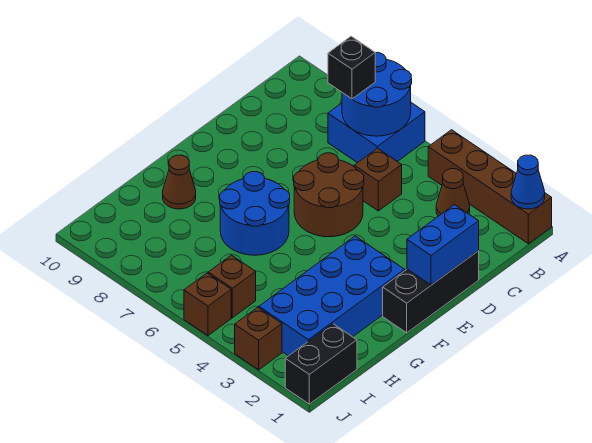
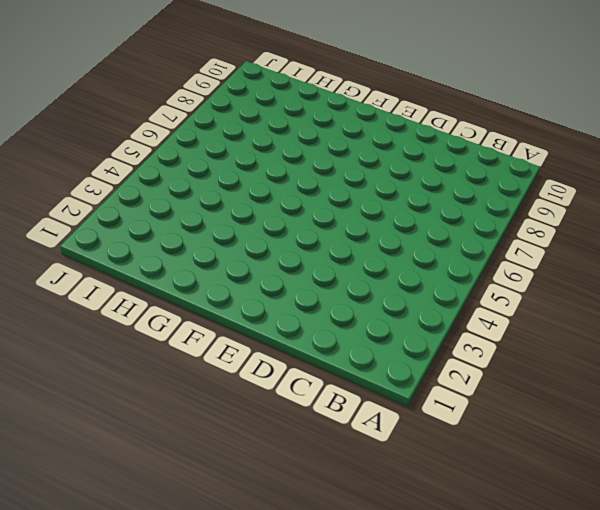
none -> brown 1x4 brick [428,130,552,244]
none -> blue 2x2 brick [328,103,425,163]
none -> brown 1x1 cone [436,169,470,216]

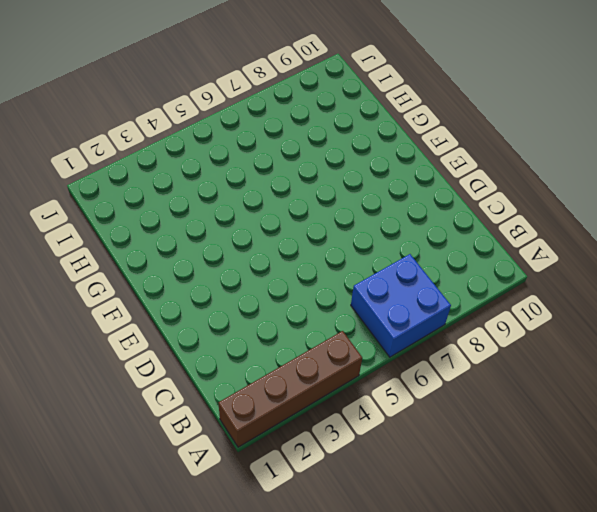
none -> brown 1x1 cone [436,169,470,216]
none -> brown 1x1 brick [354,148,402,211]
none -> black 1x3 brick [383,251,479,333]

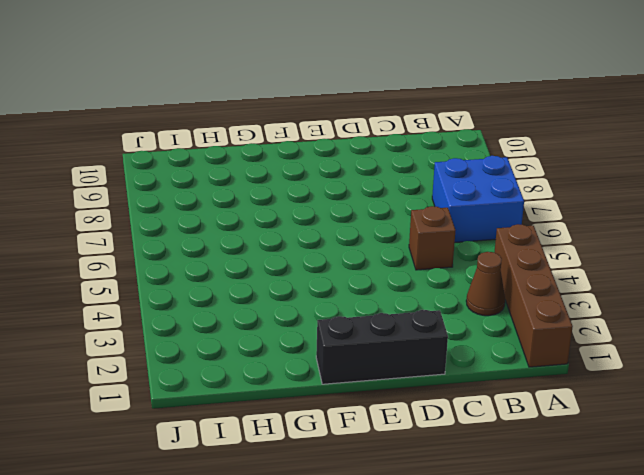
none -> brown 2x2 round brick [294,153,364,237]
none -> blue 2x4 brick [259,236,405,356]
none -> blue 2x2 round brick [220,172,290,255]

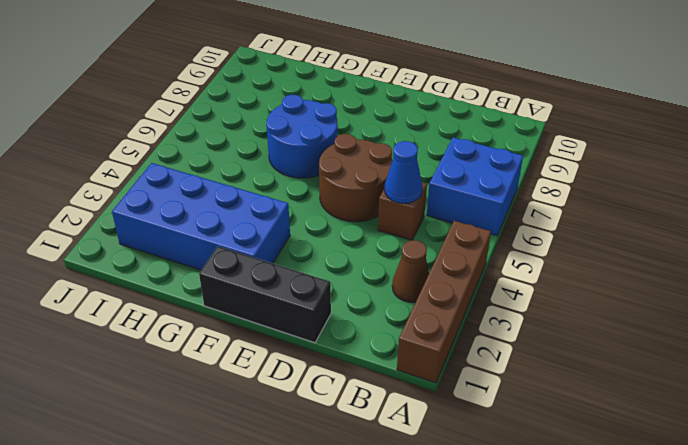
blue 1x1 cone [385,141,422,203] -> blue 1x1 cone moved to [511,155,545,209]
none -> brown 1x1 cone [163,155,196,209]
none -> black 1x2 brick [285,324,357,404]
none -> brown 1x1 brick [208,255,256,318]

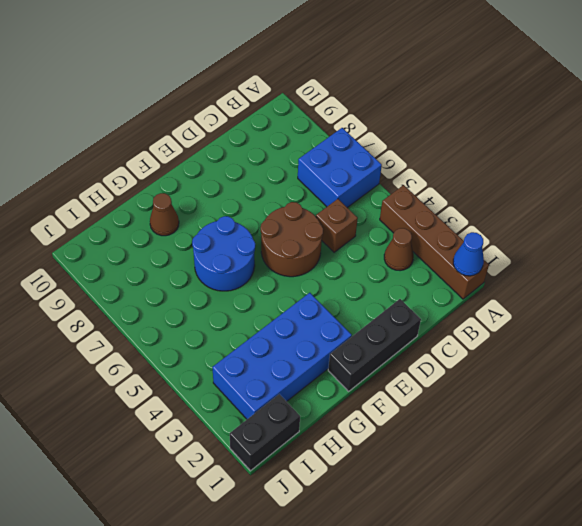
none -> brown 1x1 brick [208,255,256,318]
none -> brown 1x1 brick [235,307,282,370]
none -> brown 1x1 brick [184,273,231,336]

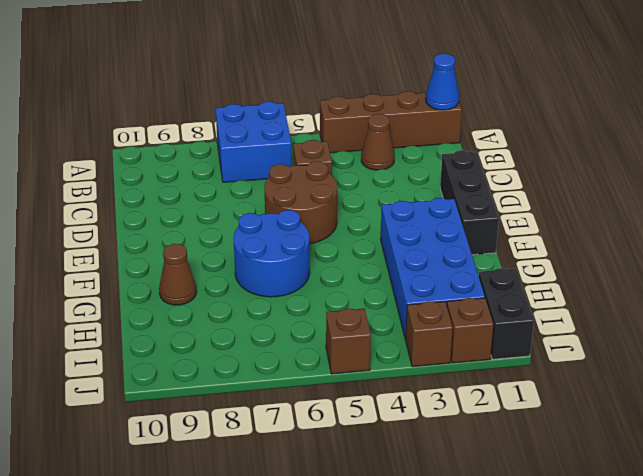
brown 1x1 brick [447,298,493,363] -> brown 1x1 brick moved to [208,255,256,318]
none -> blue 2x2 round brick [342,52,412,136]
none -> blue 1x2 brick [407,205,479,285]
none -> black 1x1 brick [328,36,375,99]

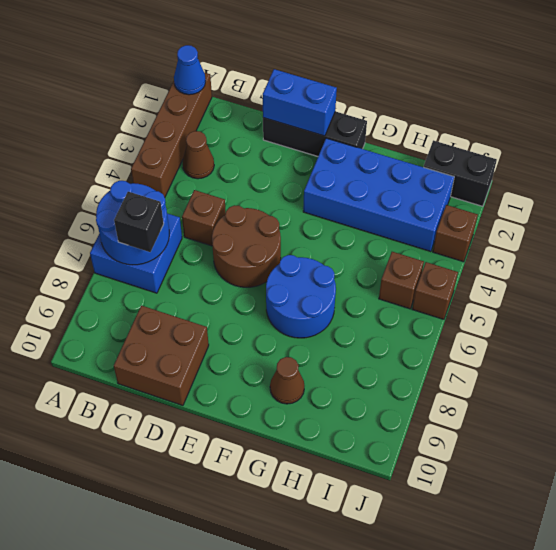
brown 2x2 brick [114,306,209,406] -> none

